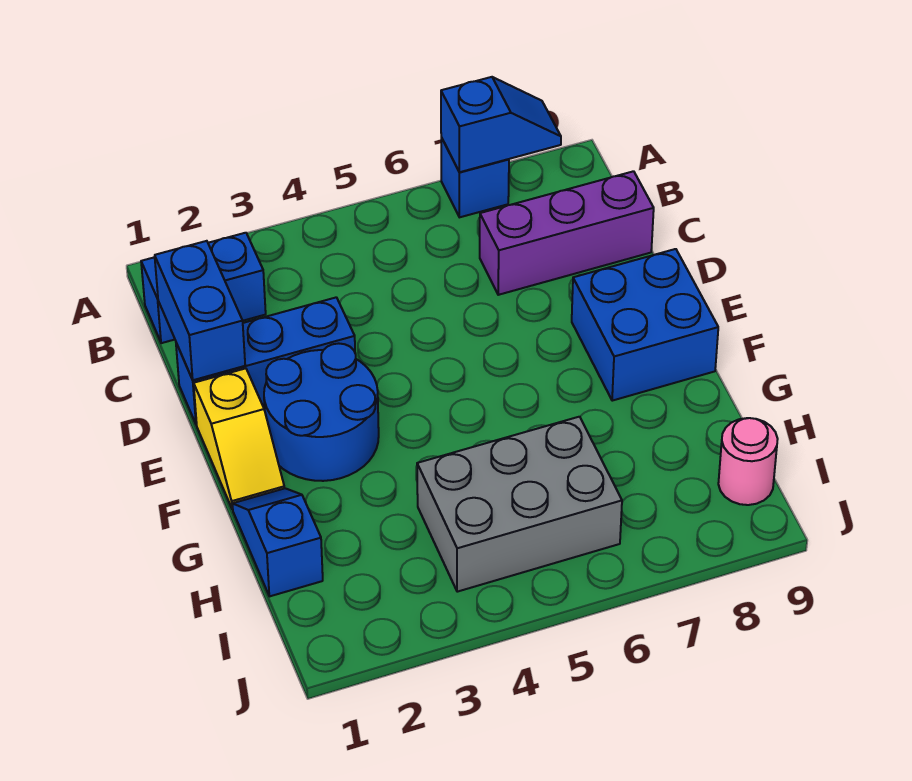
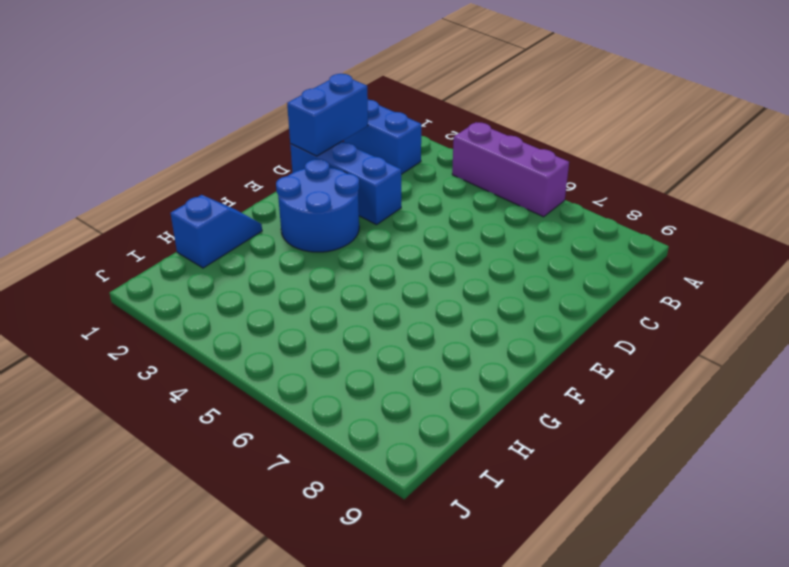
purple 1x3 brick [452,122,569,217] -> purple 1x3 brick moved to [480,171,654,295]
none -> blue 1x1 brick [441,138,509,217]
none -> yellow 1x2 slope [194,368,284,509]
none -> blue 2x2 brick [572,249,718,401]

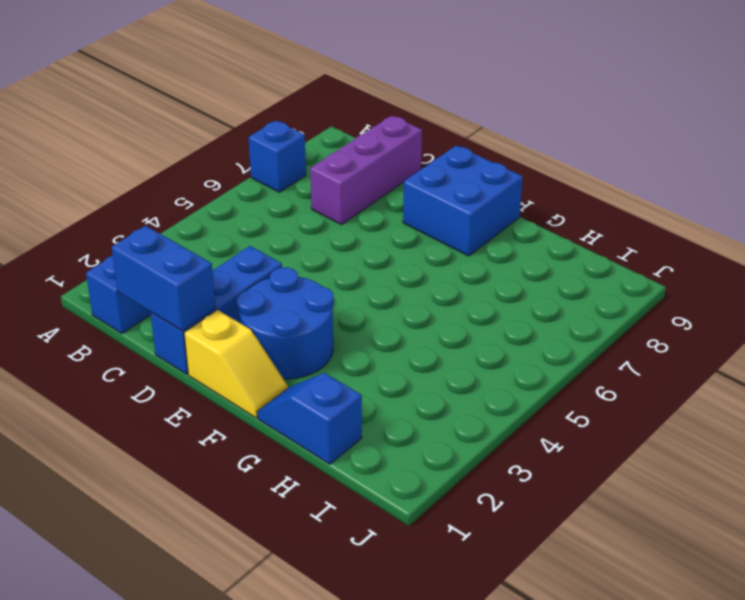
none -> grey 2x3 brick [417,417,622,592]
none -> pink 1x1 round brick [718,418,778,505]
none -> blue 1x2 slope [441,77,561,172]

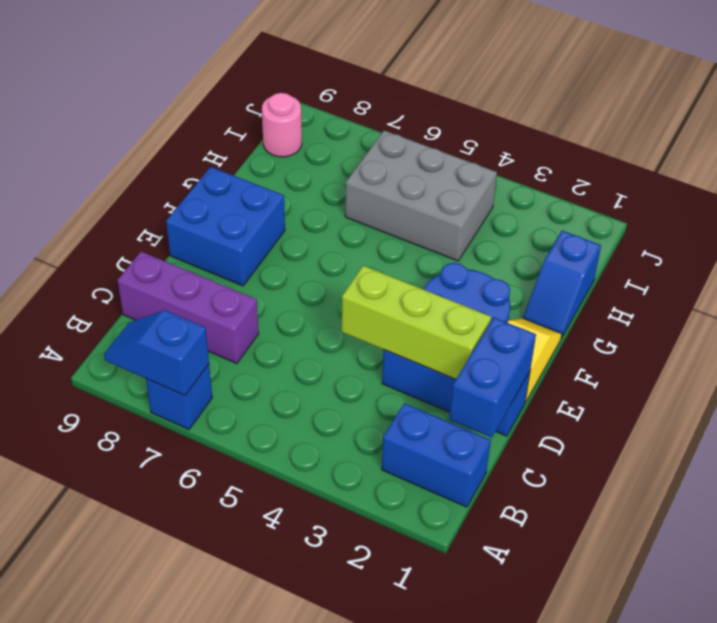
lime 1x3 brick [342,266,491,379] -> none

